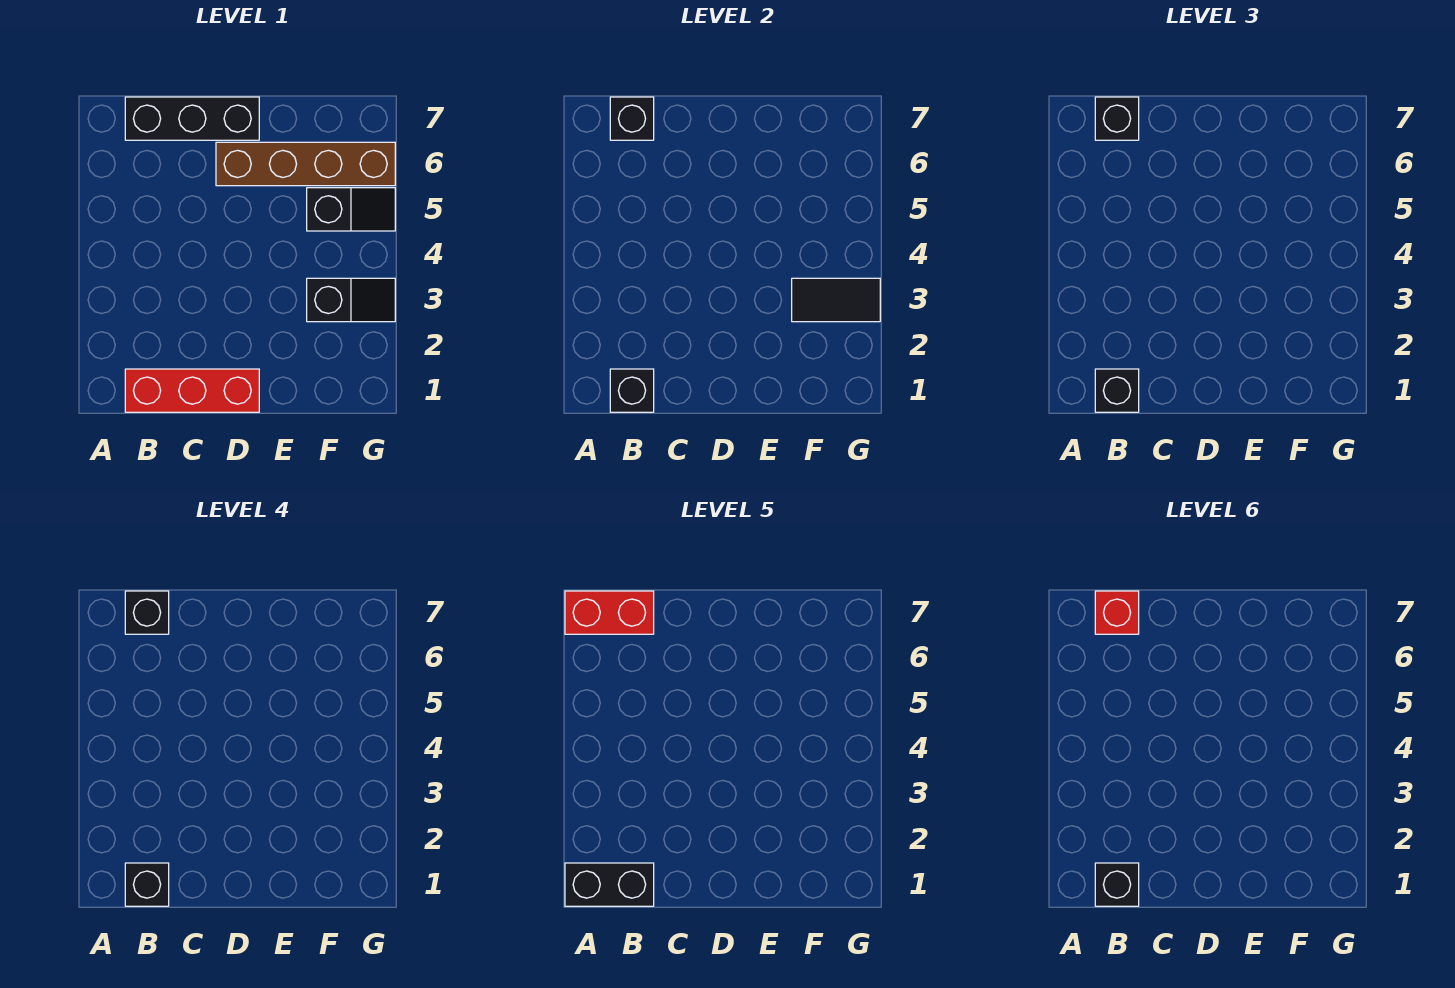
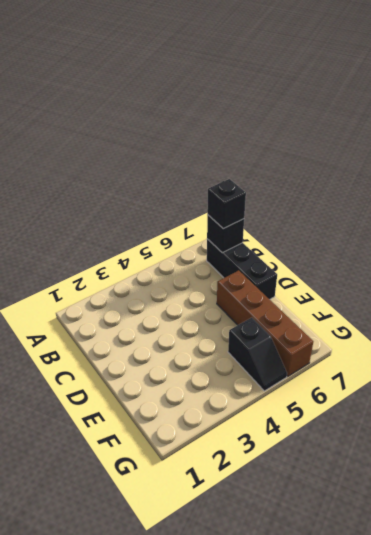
none -> red 1x3 brick [125,369,259,412]
none -> black 1x2 slope [307,278,395,322]
none -> black 1x1 brick [610,369,654,412]

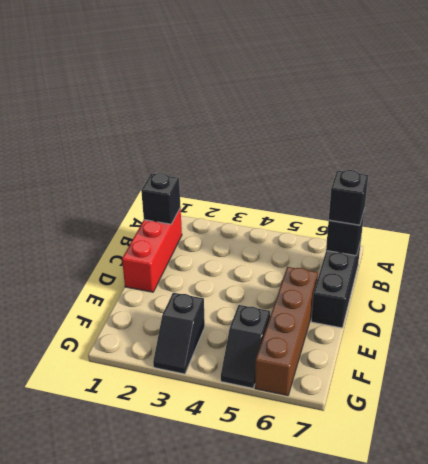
none -> black 1x2 tile [792,278,880,322]
none -> black 1x1 brick [1095,369,1139,412]
none -> black 1x1 brick [125,863,169,906]

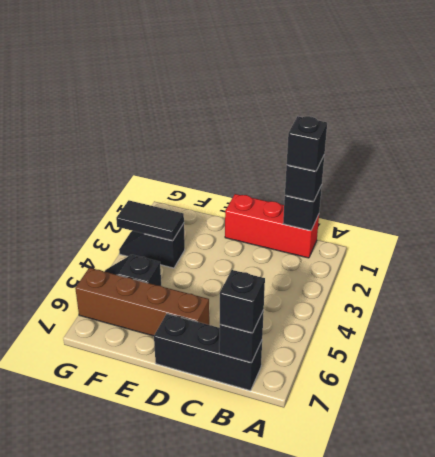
none -> black 1x1 brick [125,591,169,634]
none -> black 1x2 brick [565,863,654,906]
none -> red 1x2 brick [565,591,654,634]

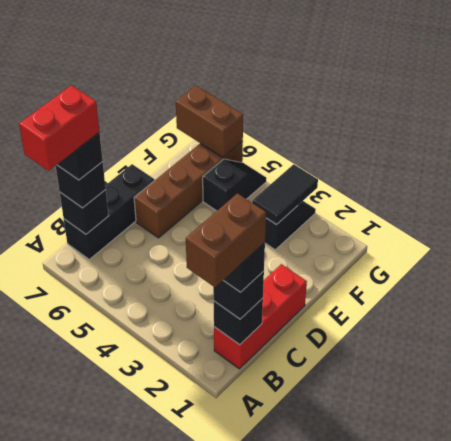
brown 1x2 brick [186,194,266,287] -> black 1x2 brick [565,863,654,906]
brown 1x2 brick [176,86,243,157] -> none
none -> black 1x1 brick [1095,863,1139,906]
none -> red 1x1 brick [1095,591,1139,634]

